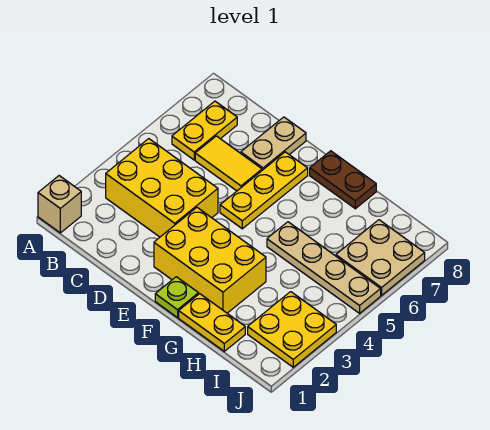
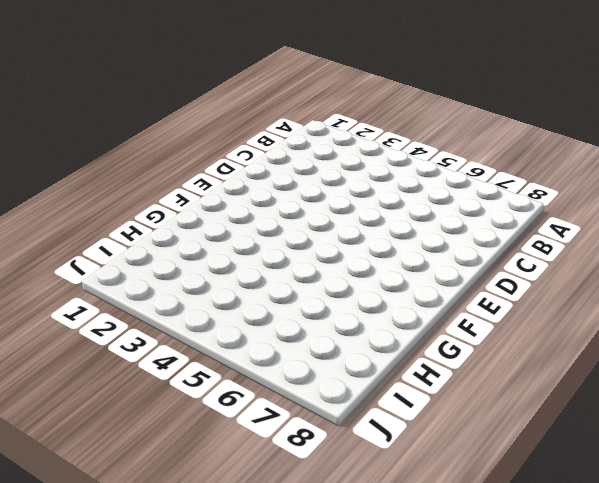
none -> tan 1x1 brick [38,176,81,233]
none -> yellow 2x3 brick [106,139,218,237]
none -> yellow 1x2 plate [172,101,237,160]

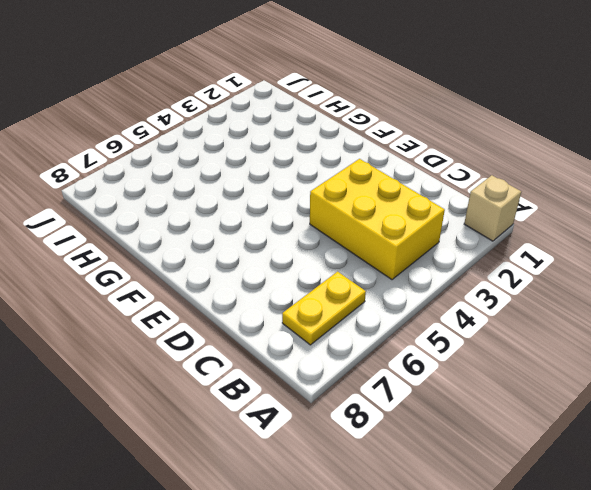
none -> yellow 1x2 tile [195,136,262,191]
none -> tan 1x2 plate [241,117,306,170]
none -> yellow 2x3 brick [154,208,266,313]

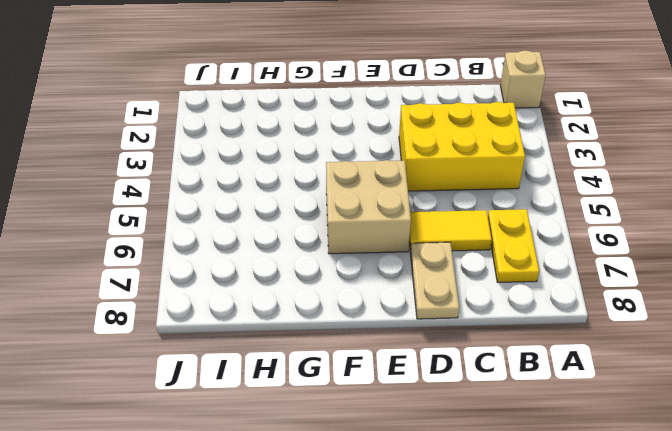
tan 2x2 brick [326,160,411,254] -> yellow 1x3 plate [220,152,308,229]
none -> yellow 2x3 brick [154,208,266,313]
none -> lime 1x1 plate [155,277,199,318]
none -> brown 1x2 plate [310,151,376,209]

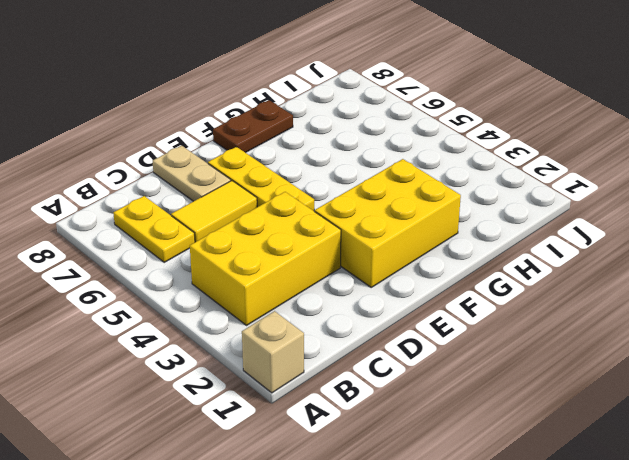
none -> lime 1x1 plate [155,277,199,318]
none -> yellow 1x2 plate [179,294,245,351]
none -> tan 1x4 plate [267,222,381,313]

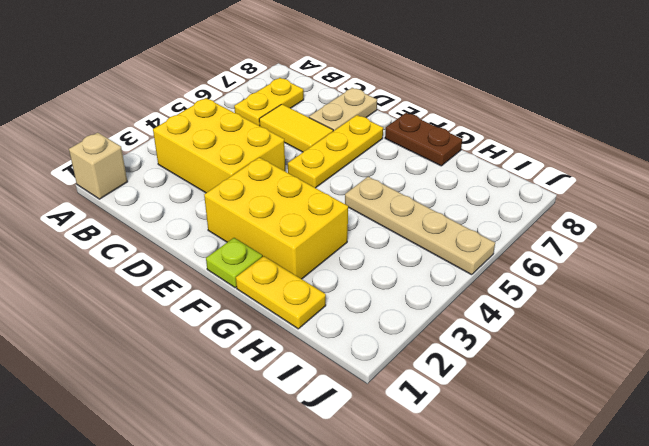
none -> yellow 2x2 plate [248,292,336,367]
none -> tan 2x2 plate [336,220,425,295]

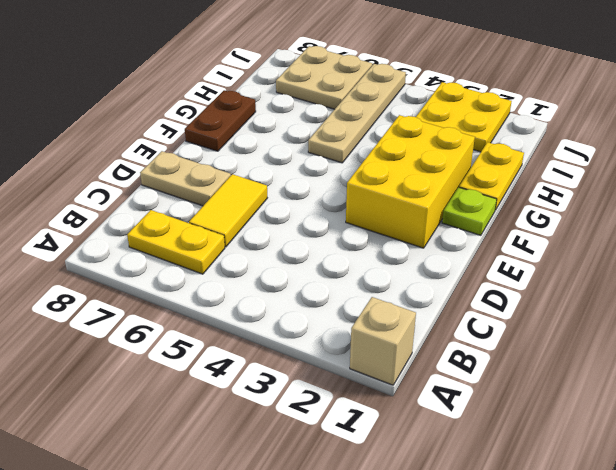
none -> yellow 2x3 brick [106,139,218,237]
none -> yellow 1x3 plate [220,152,308,229]

